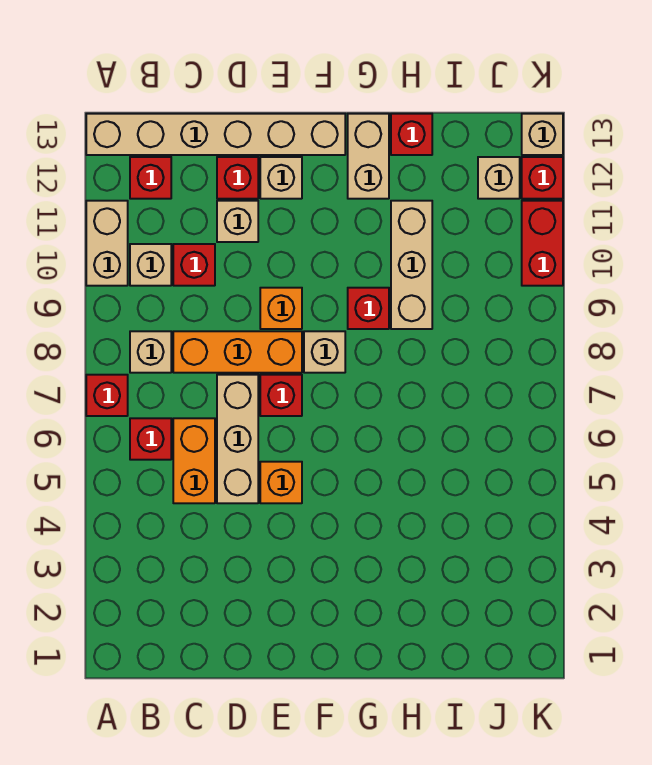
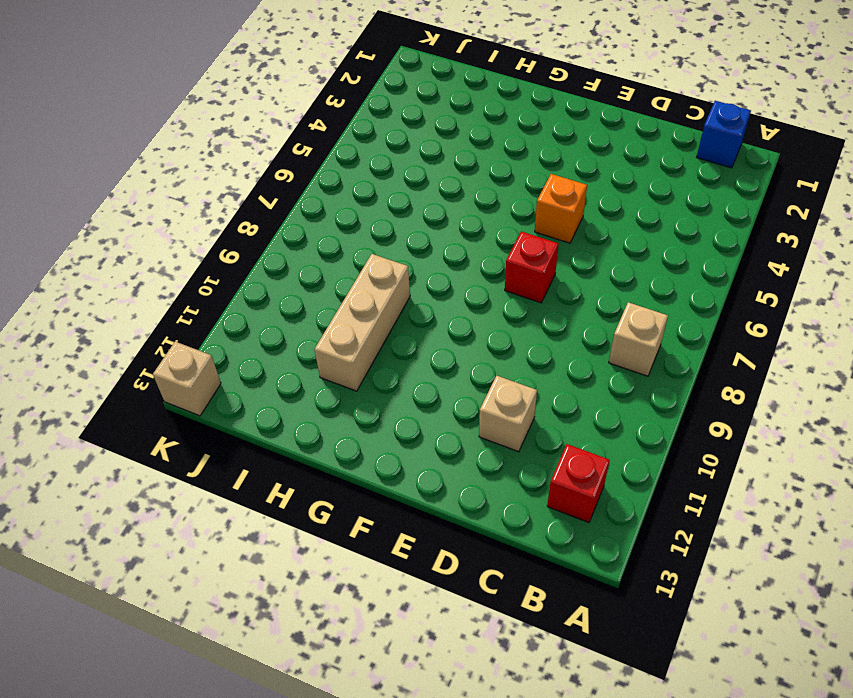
blue 1x1 brick [697,101,751,168] -> none
none -> red 1x1 brick [86,375,128,416]
none -> tan 1x2 brick [86,201,128,286]
none -> tan 1x6 brick [86,114,345,155]

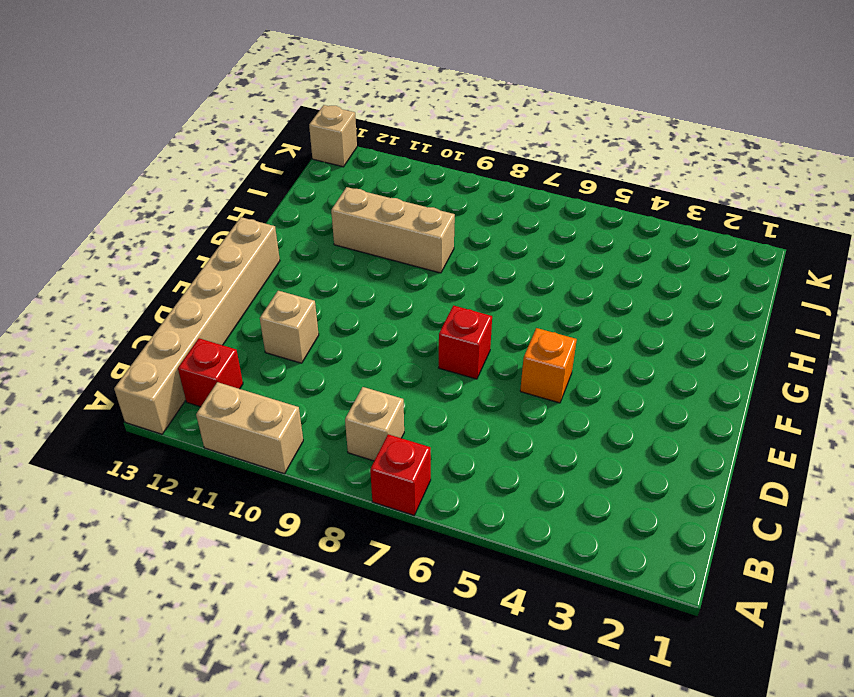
none -> red 1x1 brick [130,418,171,460]
none -> tan 1x1 brick [130,244,171,286]
none -> orange 1x2 brick [173,418,215,503]

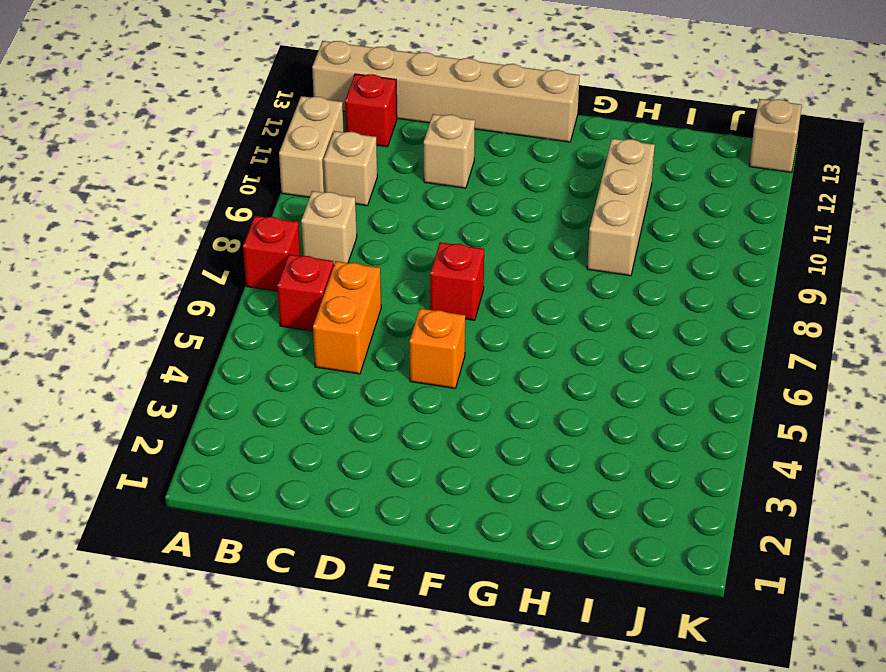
none -> orange 1x3 brick [173,331,302,373]
none -> red 1x1 brick [173,244,215,286]
none -> tan 1x3 brick [217,375,258,503]

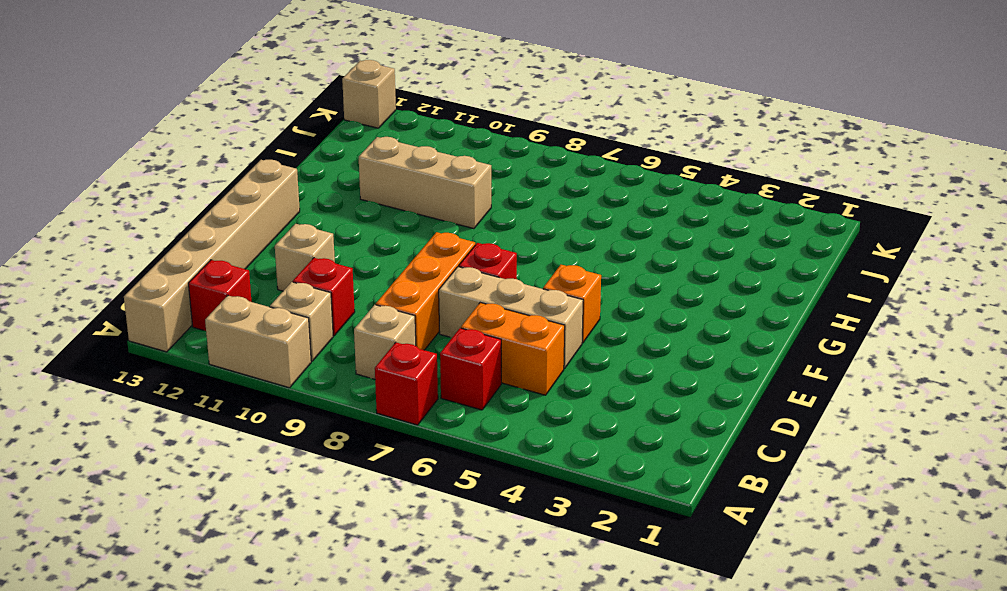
none -> red 1x1 brick [217,157,258,199]
none -> orange 1x1 brick [260,288,302,329]
none -> tan 1x1 brick [260,157,302,199]

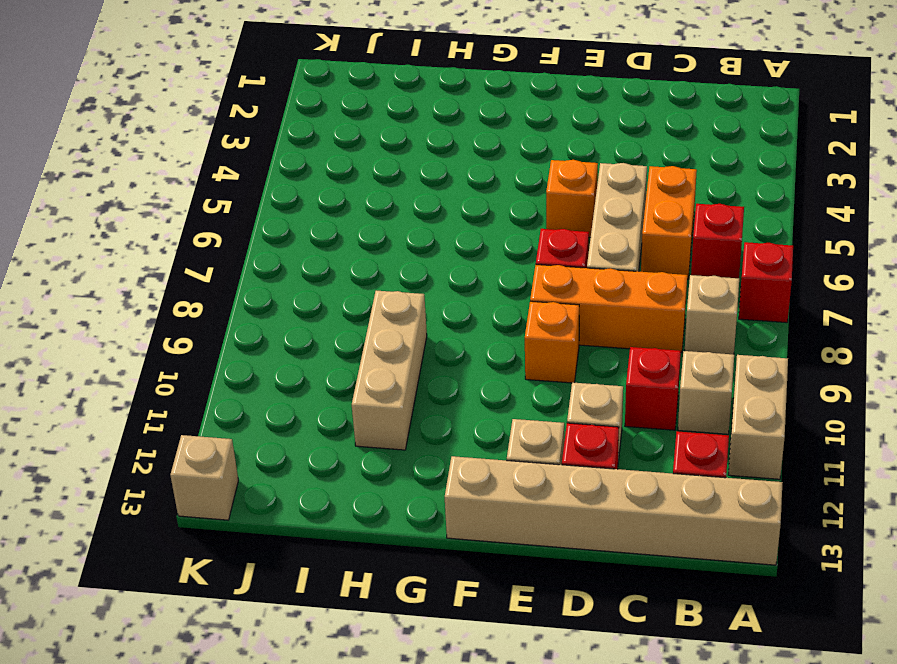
none -> tan 1x1 brick [304,331,345,373]
none -> red 1x1 brick [348,288,389,329]
none -> tan 1x2 brick [348,114,389,199]

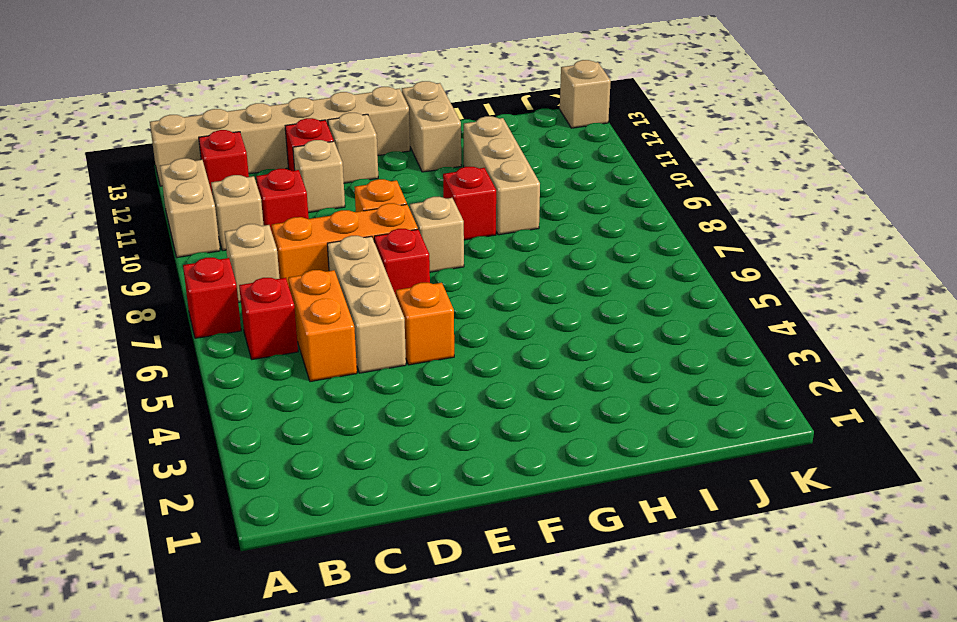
none -> red 1x1 brick [391,114,432,155]
none -> tan 1x1 brick [478,157,520,199]
none -> red 1x2 brick [522,201,563,286]

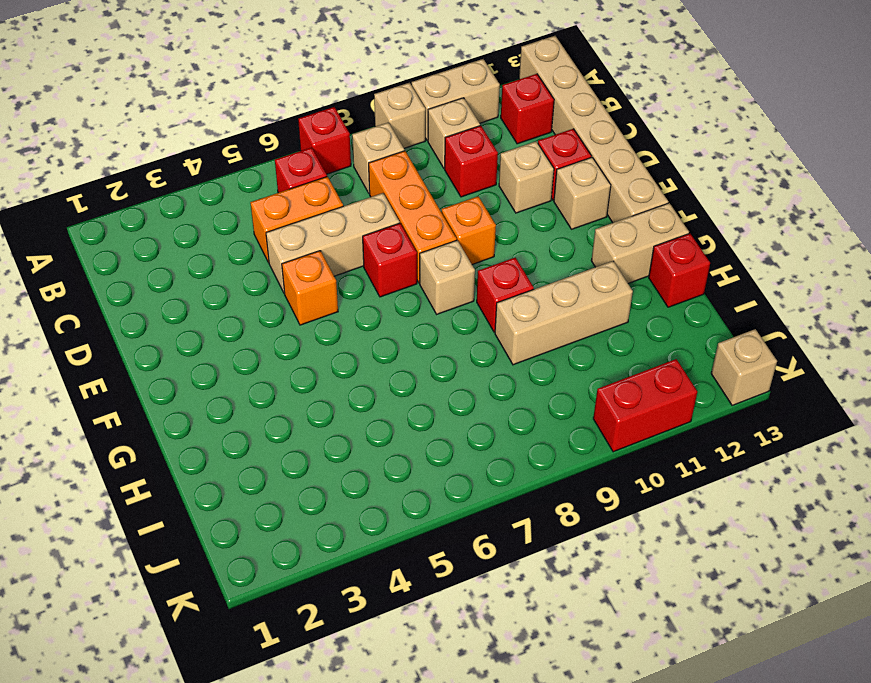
tan 1x1 brick [374,83,426,148] -> tan 1x1 brick moved to [478,157,520,199]
none -> red 1x1 brick [522,157,563,199]

